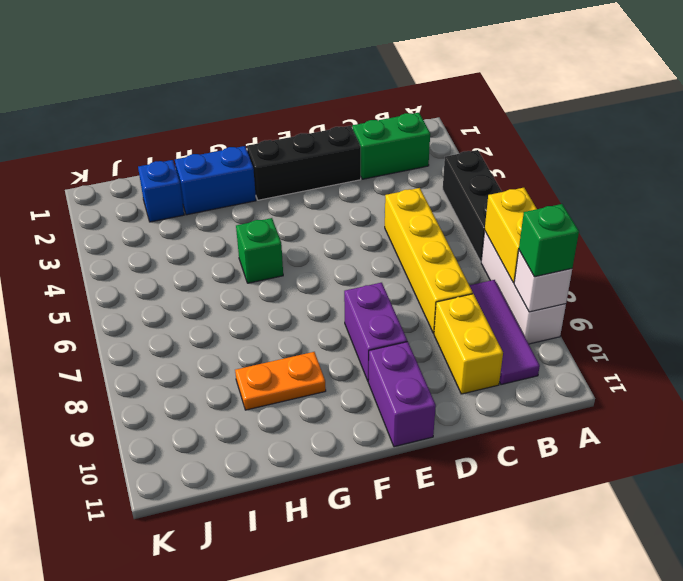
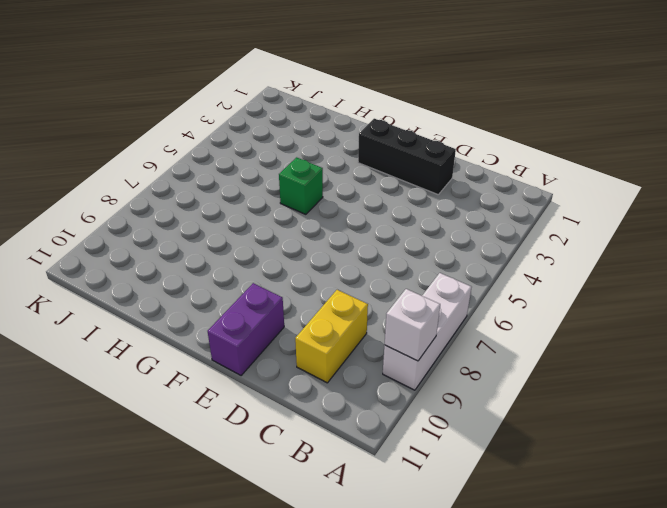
none -> black 1x3 brick [443,150,502,262]
none -> green 1x2 brick [352,113,430,179]
none -> purple 1x3 tile [469,280,540,385]

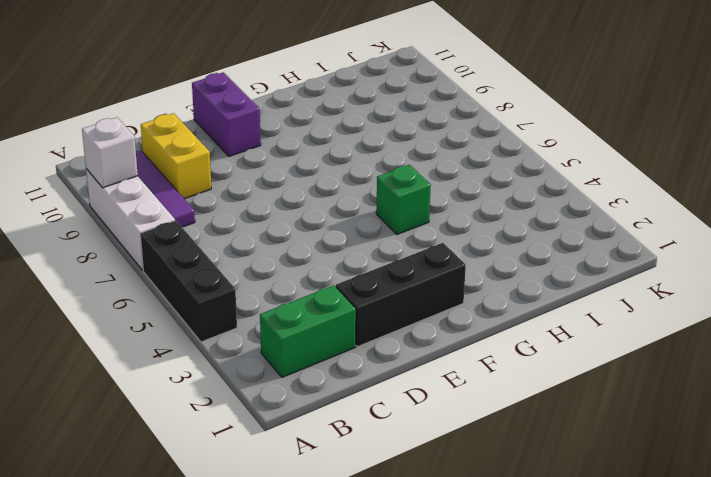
none -> yellow 1x4 brick [385,188,473,333]
none -> purple 1x2 brick [344,283,407,381]
none -> blue 1x2 brick [175,146,256,215]

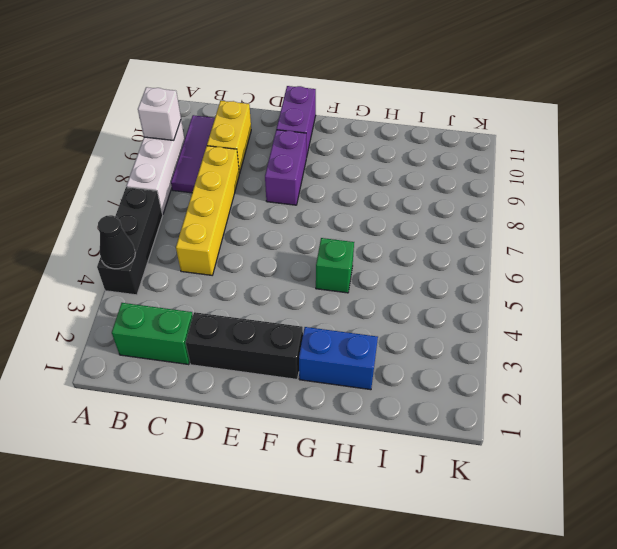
black 1x1 cone [98,215,135,269] -> none
none -> orange 1x2 plate [235,352,326,410]
none -> blue 1x1 brick [138,160,184,222]
none -> yellow 1x2 brick [485,188,537,283]

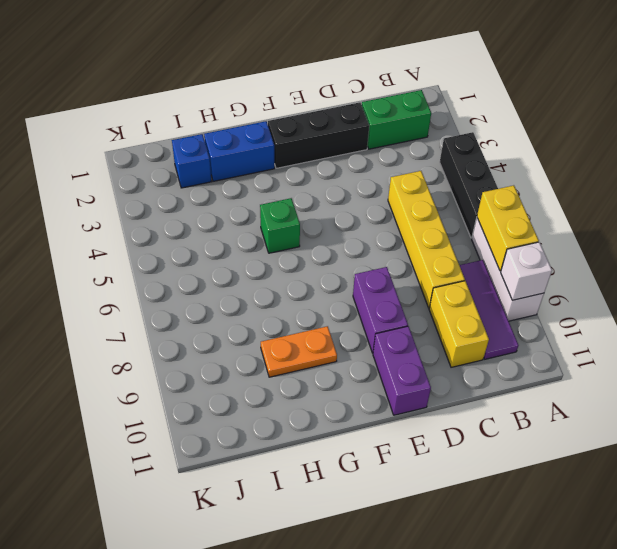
none -> green 1x1 brick [519,204,579,277]

